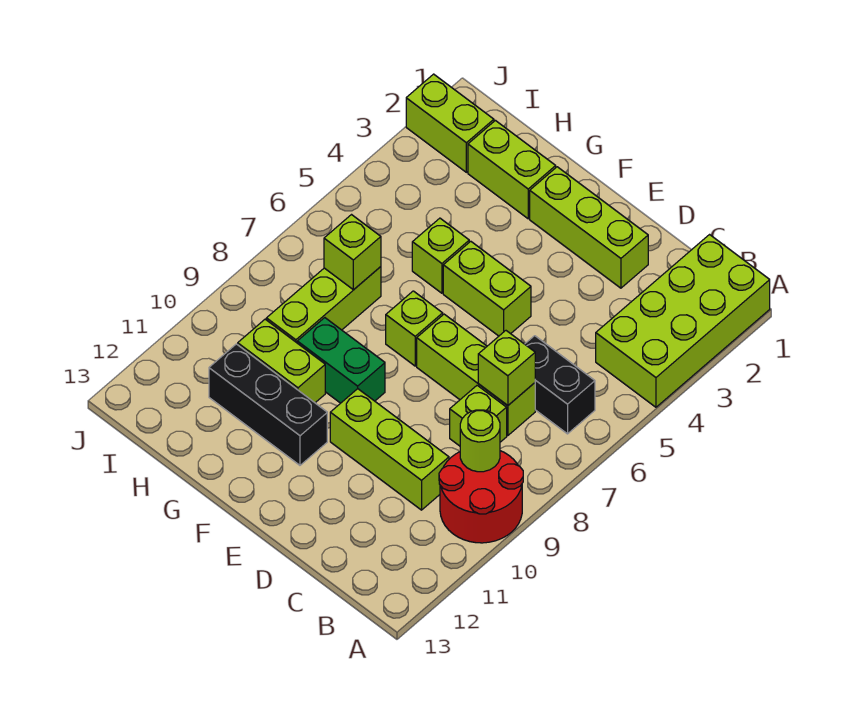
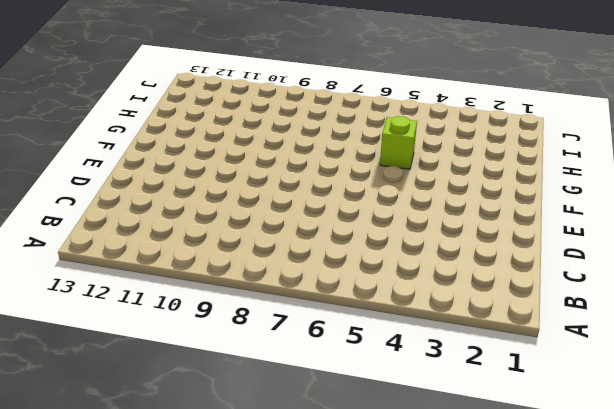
none -> lime 2x4 brick [596,235,770,407]
none -> red 2x2 round brick [439,451,523,543]
none -> black 1x2 brick [525,336,595,434]

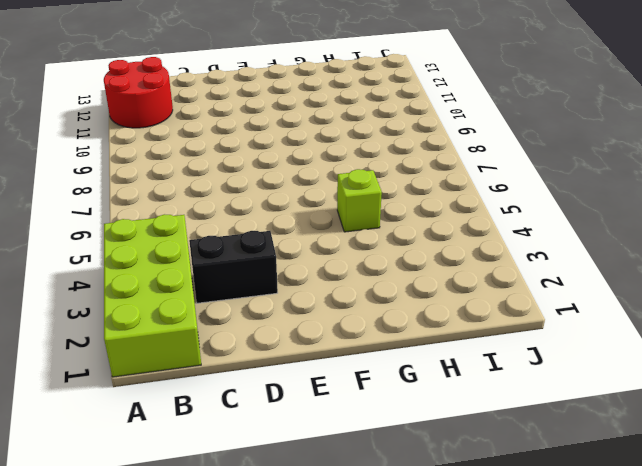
red 2x2 round brick [104,57,173,128] -> red 2x2 round brick moved to [439,451,523,543]
black 1x2 brick [189,231,278,303] -> black 1x2 brick moved to [525,336,595,434]
none -> lime 1x3 brick [417,314,535,436]
none -> lime 1x1 brick [450,385,507,446]
none -> lime 1x3 brick [330,389,449,510]

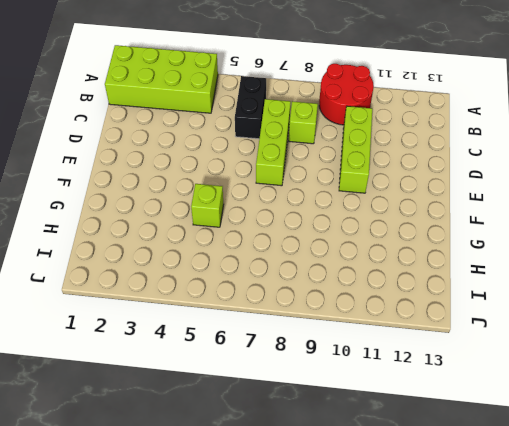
none -> lime 1x3 brick [530,167,648,288]
none -> lime 1x2 brick [443,241,531,336]
none -> lime 1x1 brick [386,291,443,366]

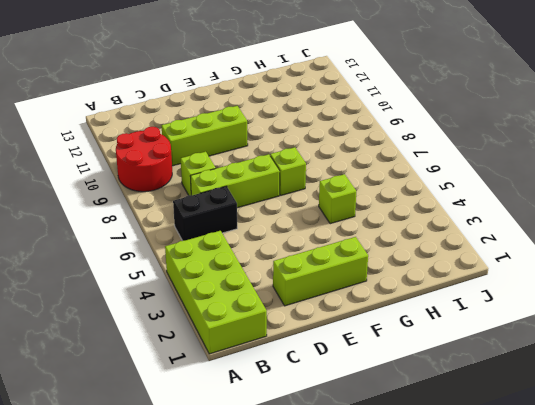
none -> lime 1x2 brick [443,241,531,336]
none -> green 1x2 brick [297,318,385,403]
none -> black 1x3 brick [209,344,327,465]

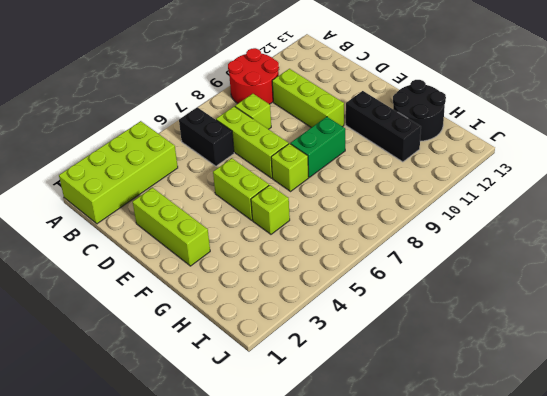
green 1x2 brick [290,117,345,177] -> green 1x2 brick turned to [297,318,385,403]
black 2x2 round brick [393,80,446,141] -> none
none -> lime 1x2 brick [468,120,556,219]
none -> lime 1x2 brick [238,319,325,403]
none -> lime 1x3 brick [266,267,381,343]

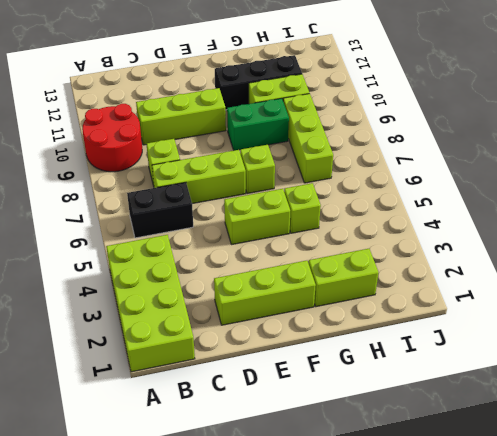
none -> lime 1x2 brick [406,74,494,172]
none -> lime 1x1 round brick [460,410,500,472]
none -> lime 1x1 brick [478,331,535,405]

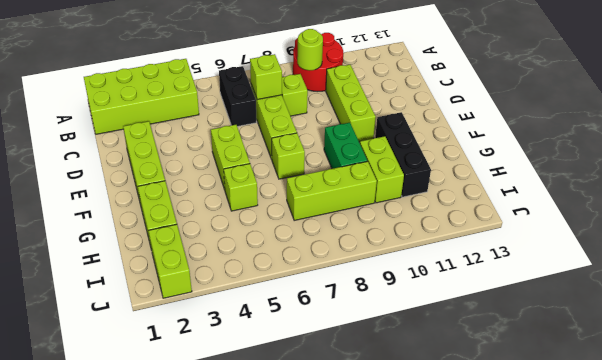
none -> lime 1x1 brick [324,215,381,290]

